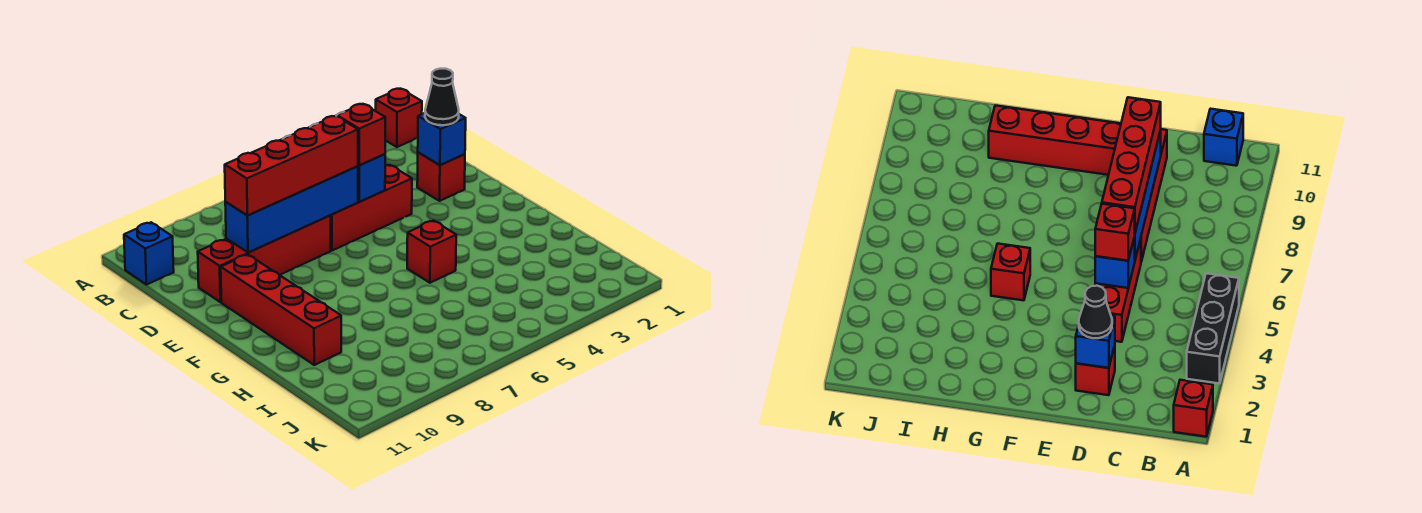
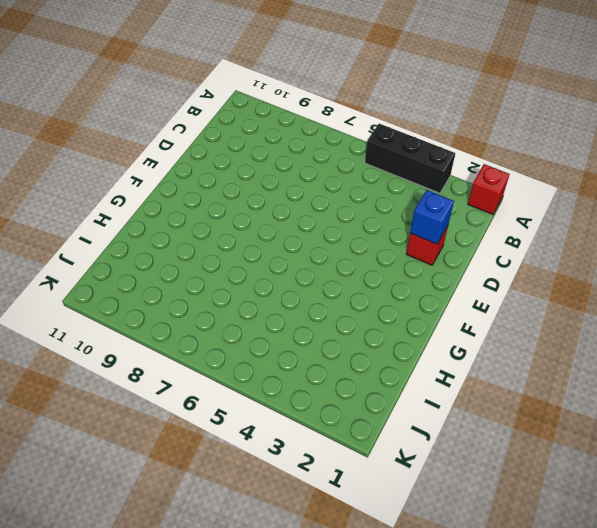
none -> blue 1x1 brick [124,222,174,285]
none -> red 1x3 brick [330,165,412,251]
none -> red 1x4 brick [198,216,331,302]

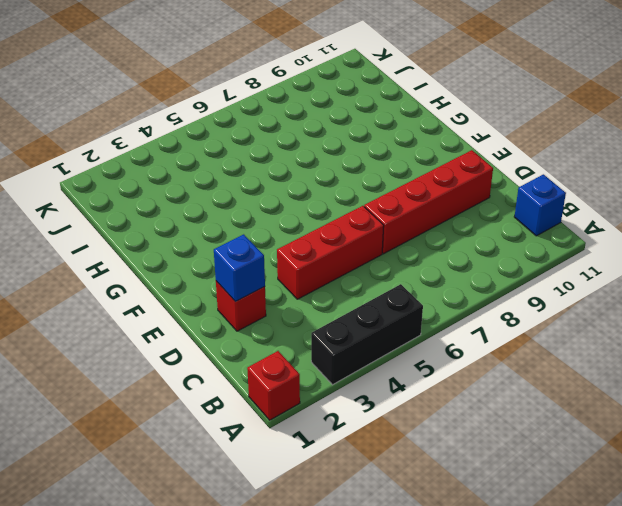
none -> red 1x4 brick [221,254,341,365]
none -> red 1x1 brick [407,220,456,283]
none -> blue 1x1 brick [358,154,385,202]

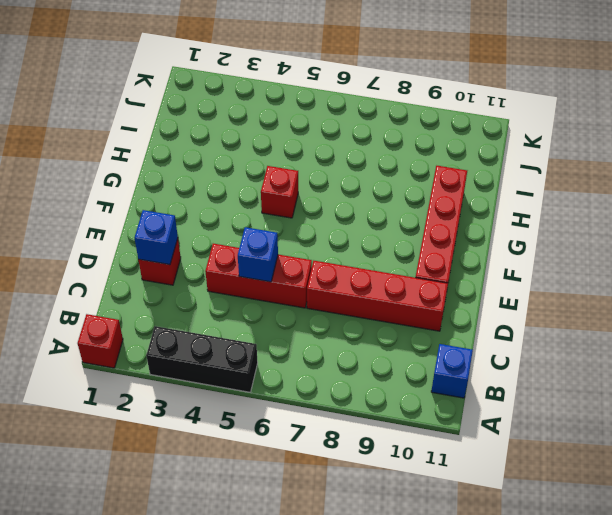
none -> blue 1x4 brick [225,166,358,253]
none -> black 1x1 cone [425,69,459,125]
none -> red 1x1 brick [337,104,385,165]

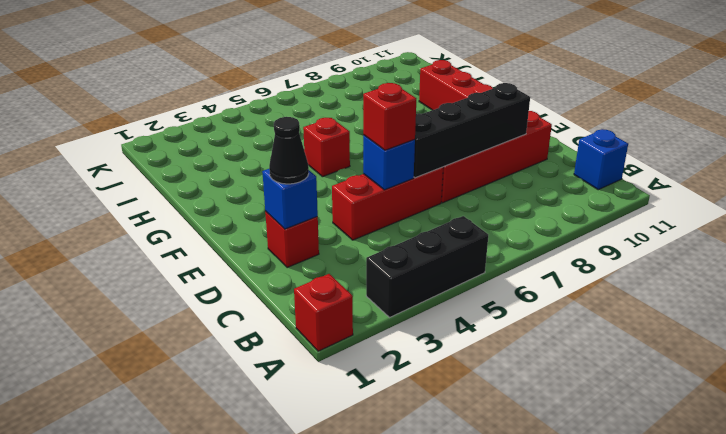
black 1x4 brick [414,83,530,178] -> blue 1x4 brick [225,166,358,253]
none -> red 1x4 brick [225,116,358,216]

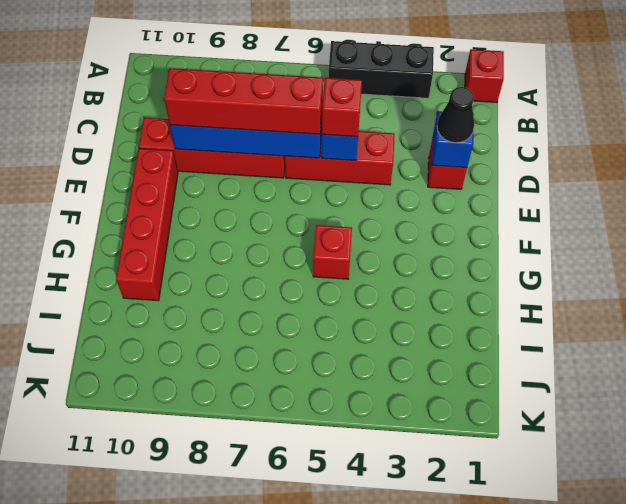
none -> blue 1x1 brick [124,222,174,285]

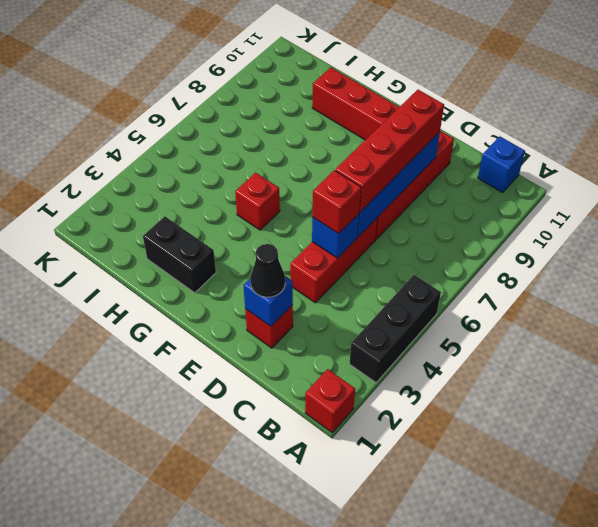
black 1x2 brick [143,216,216,293] -> none

